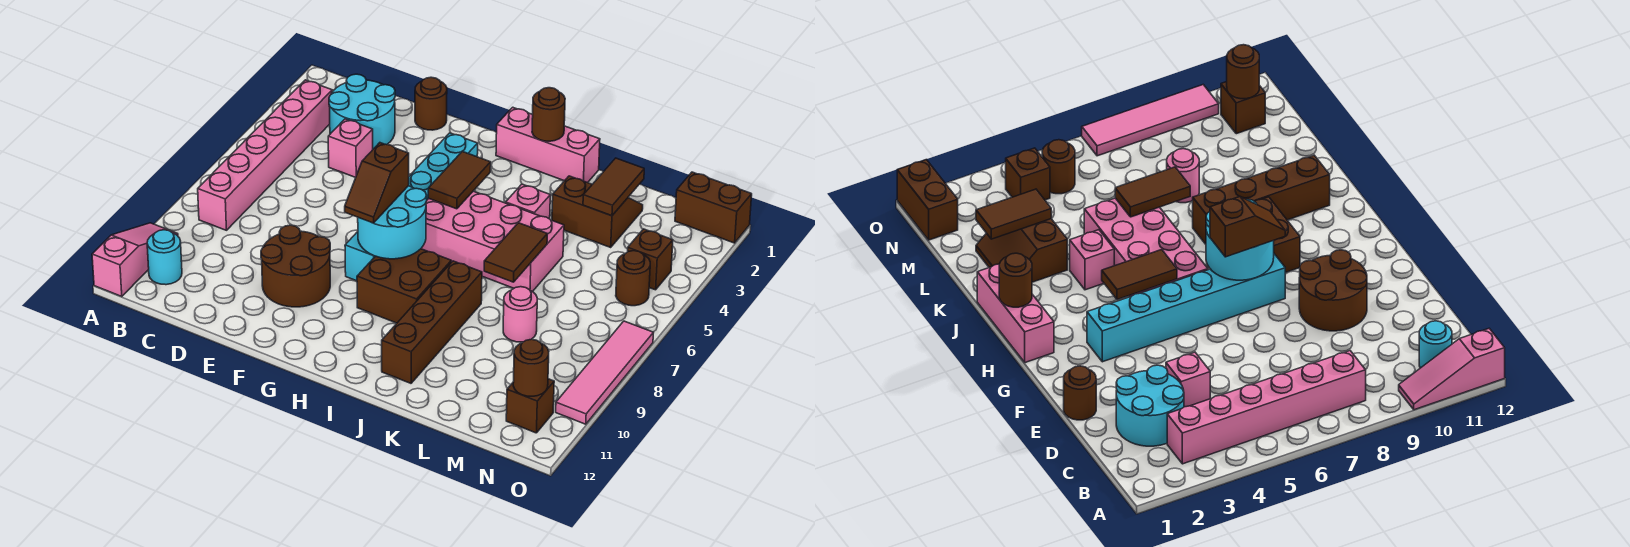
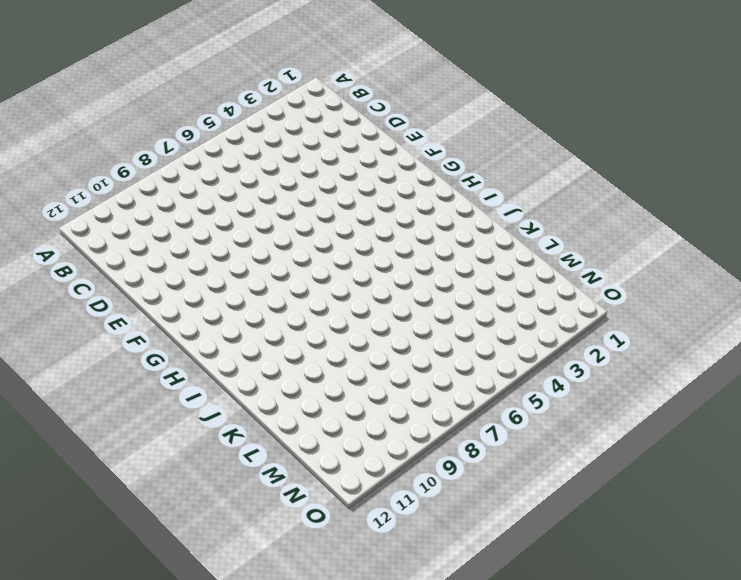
none -> pink 1x3 slope [92,223,178,297]
none -> pink 1x6 brick [198,80,332,230]
none -> cyan 1x1 round brick [147,230,182,285]

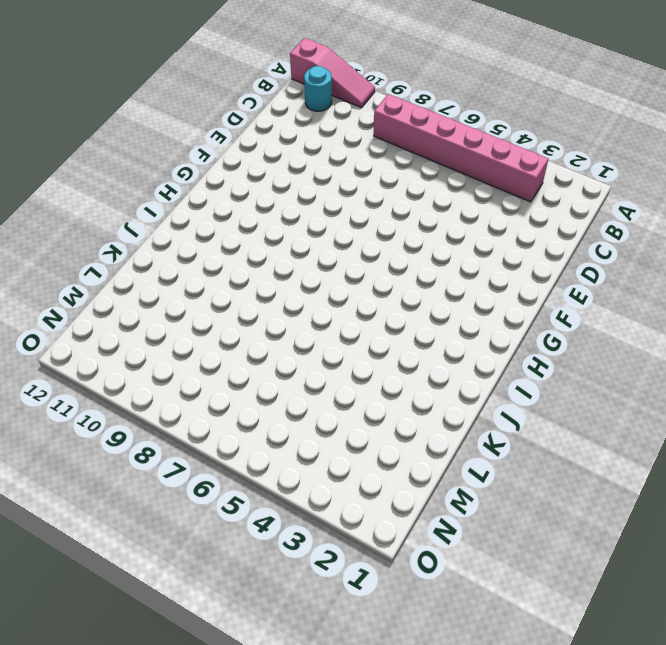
none -> cyan 2x2 round brick [329,74,395,149]
none -> pink 1x1 brick [328,119,373,177]
none -> brown 1x1 round brick [415,77,447,130]

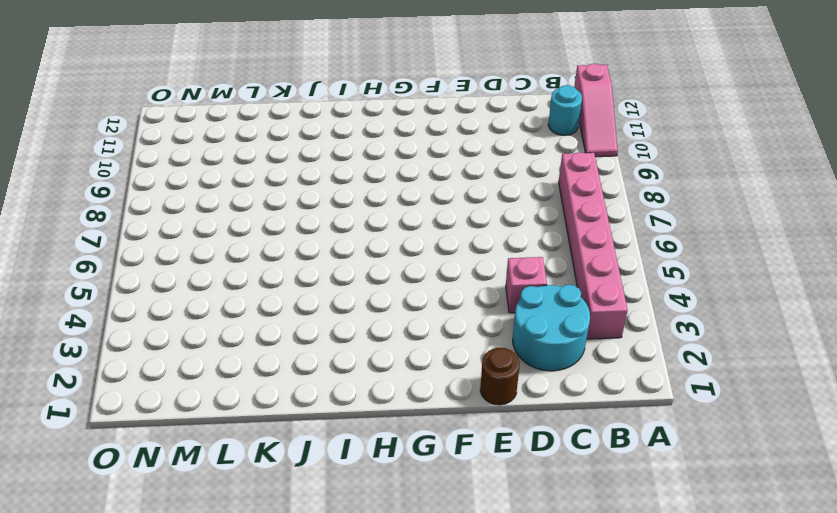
none -> brown 2x2 round brick [261,225,330,307]
none -> cyan 1x6 brick [345,133,478,281]
none -> pink 1x3 brick [496,107,600,183]

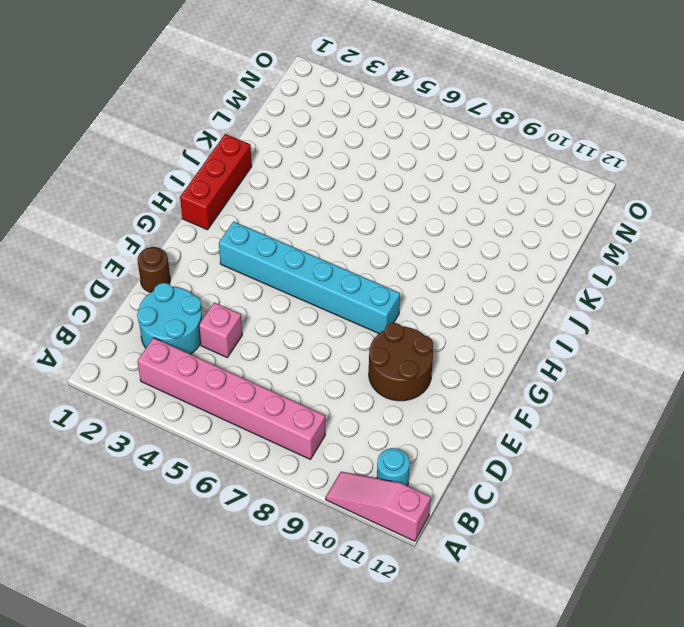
red 1x3 brick [180,134,252,230] -> pink 1x3 brick [496,107,600,183]
none -> pink 2x4 brick [421,191,564,292]
none -> brown 2x2 brick [357,249,451,323]
none -> pink 1x1 brick [506,184,550,219]

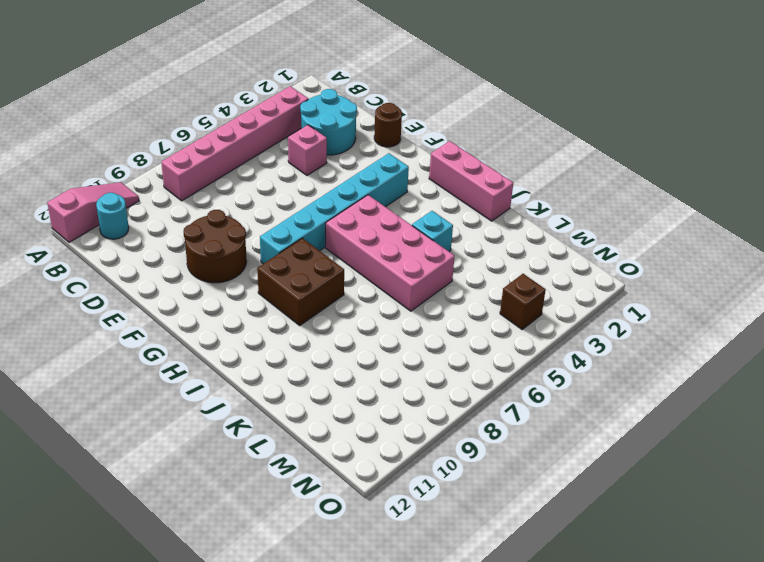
cyan 1x1 brick [412,211,453,252] -> pink 1x1 brick [506,184,550,219]
none -> brown 1x4 brick [382,261,482,383]
none -> brown 2x2 slope [552,176,643,247]
none -> pink 1x1 round brick [503,287,537,342]

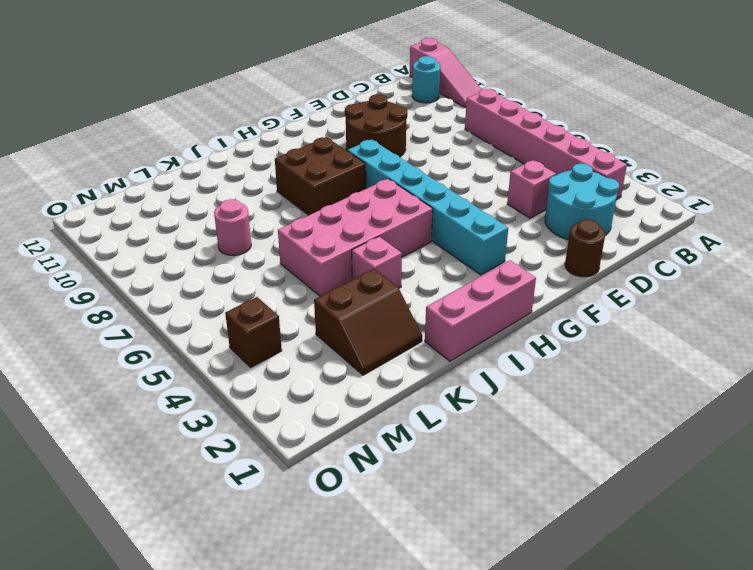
none -> brown 1x4 brick [382,261,482,383]
none -> brown 1x2 brick [675,172,752,243]
none -> brown 1x1 round brick [616,251,650,306]

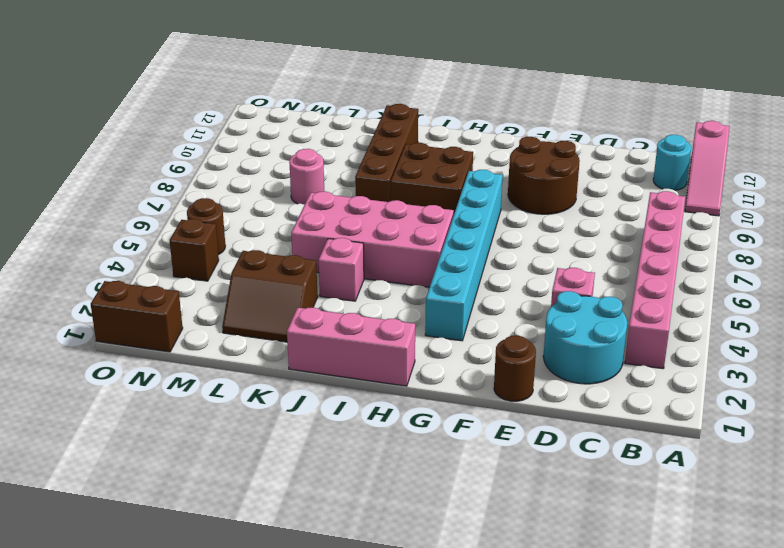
none -> brown 1x1 brick [506,379,554,433]
none -> pink 1x4 tile [556,321,653,424]
none -> cyan 2x2 round brick [358,186,427,259]

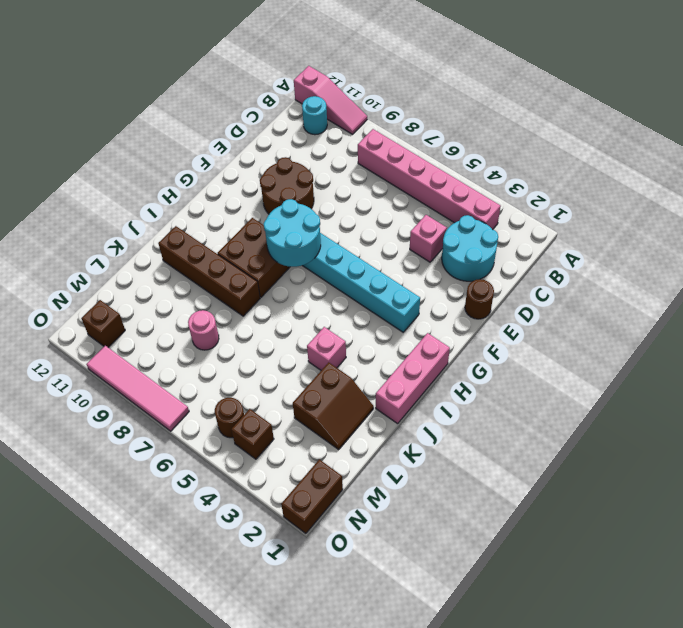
none -> pink 2x4 brick [421,191,564,292]
none -> brown 1x2 tile [428,151,491,209]
none -> brown 1x1 round brick [532,88,565,141]

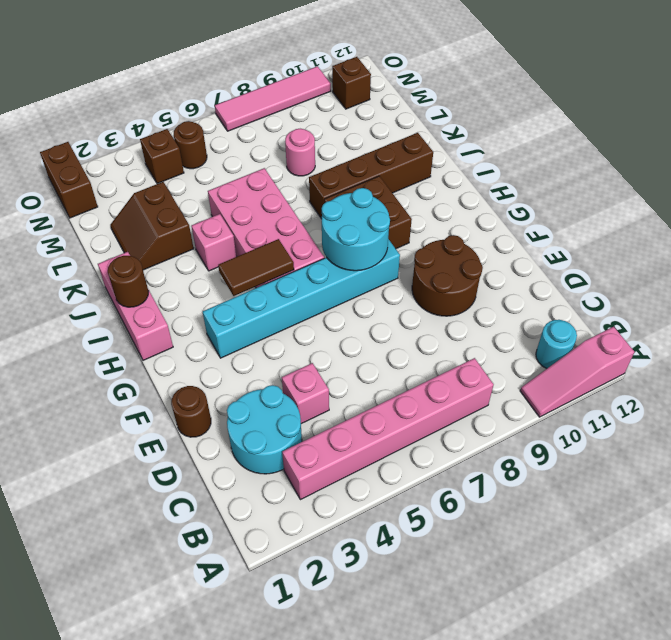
none -> brown 1x2 tile [484,223,547,282]
none -> brown 1x2 tile [583,158,644,216]
none -> brown 1x1 round brick [513,339,549,396]

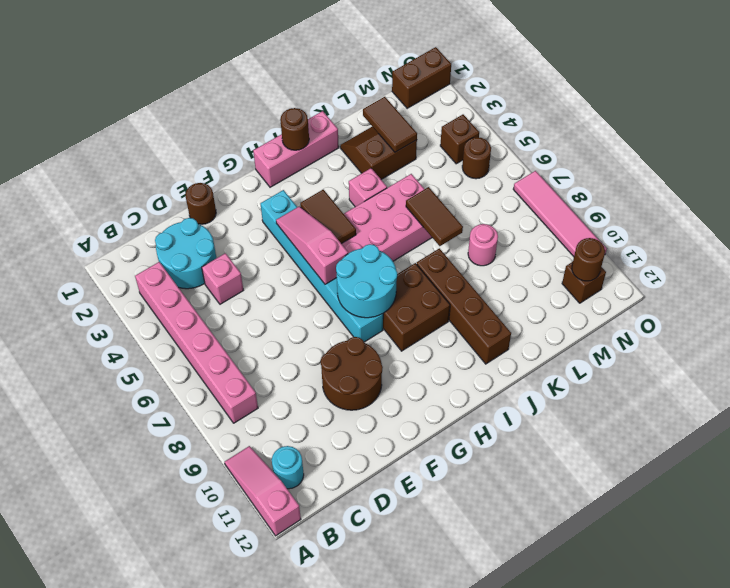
pink 1x3 slope [276,206,348,284] -> none
none -> brown 1x2 slope [345,143,409,223]

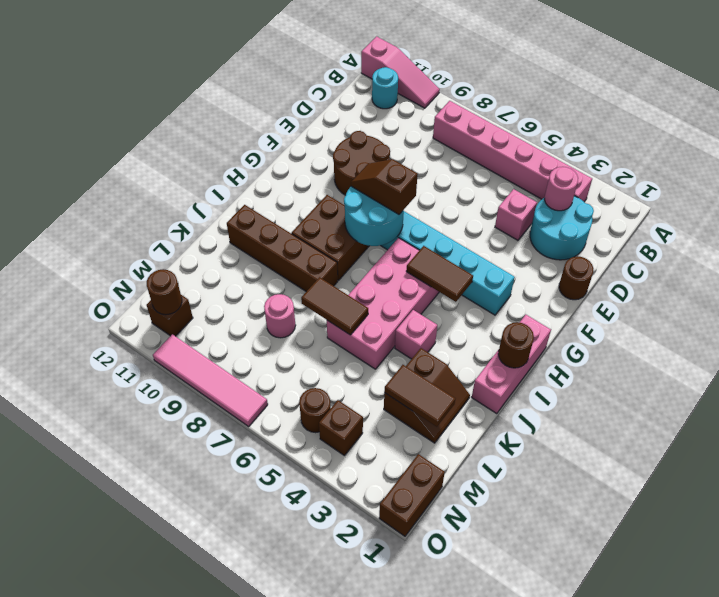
pink 1x1 round brick [544,167,578,211] -> none

